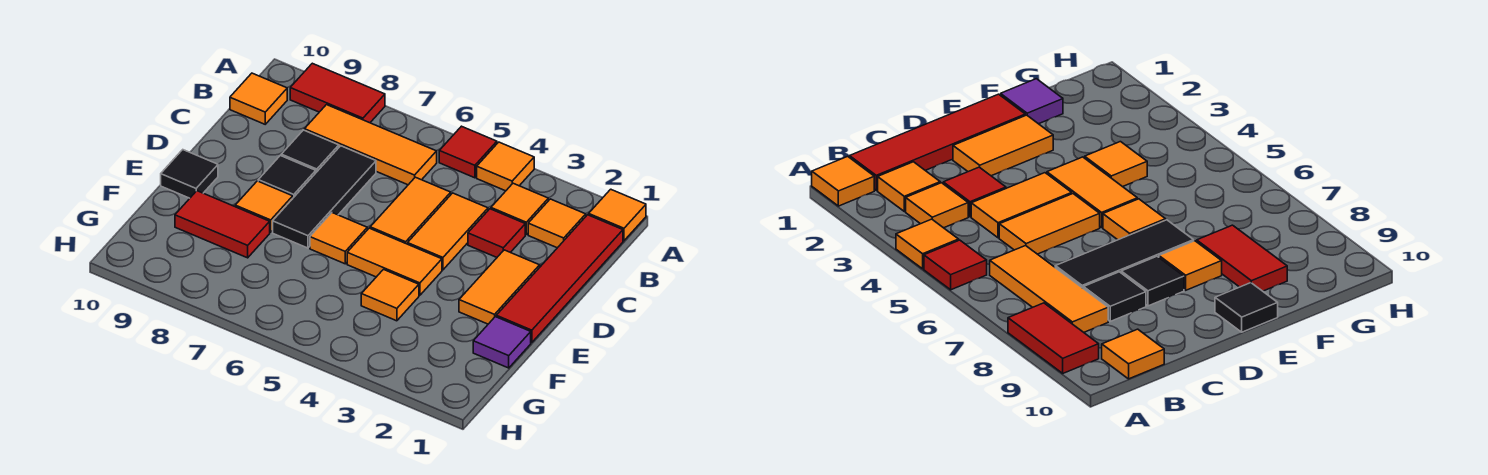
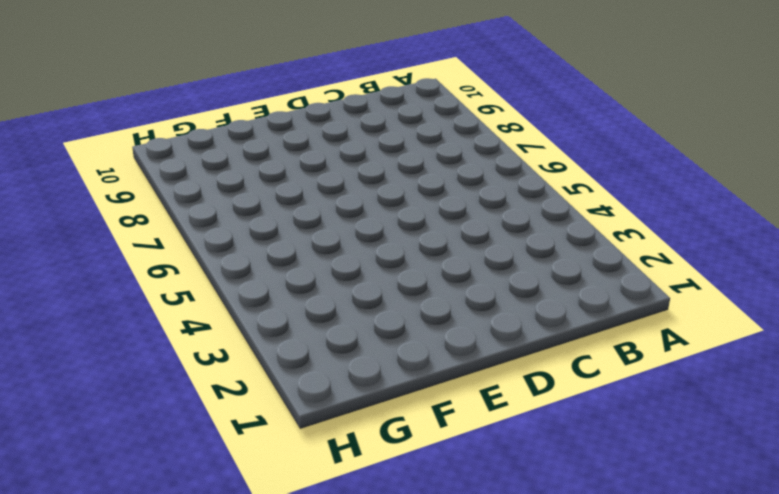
none -> orange 1x1 tile [589,189,646,241]
none -> orange 1x1 tile [477,142,534,191]
none -> red 1x1 tile [439,126,497,178]

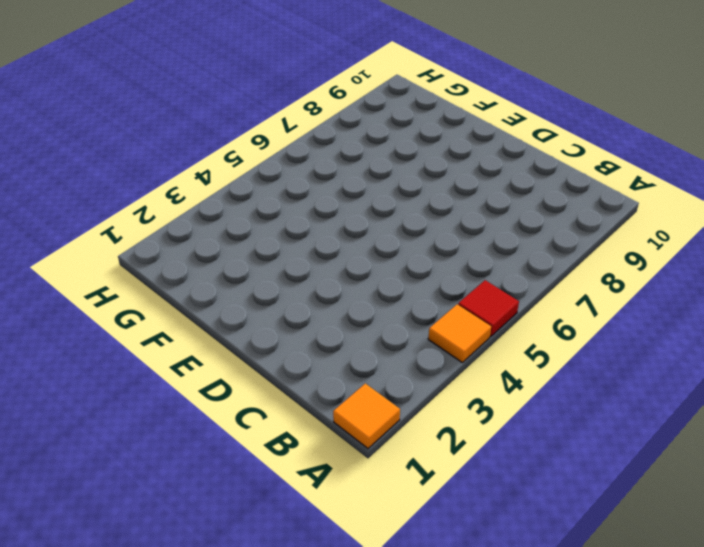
none -> red 1x2 tile [290,63,385,123]
none -> red 1x4 tile [496,215,623,343]
none -> orange 1x1 tile [528,199,586,248]

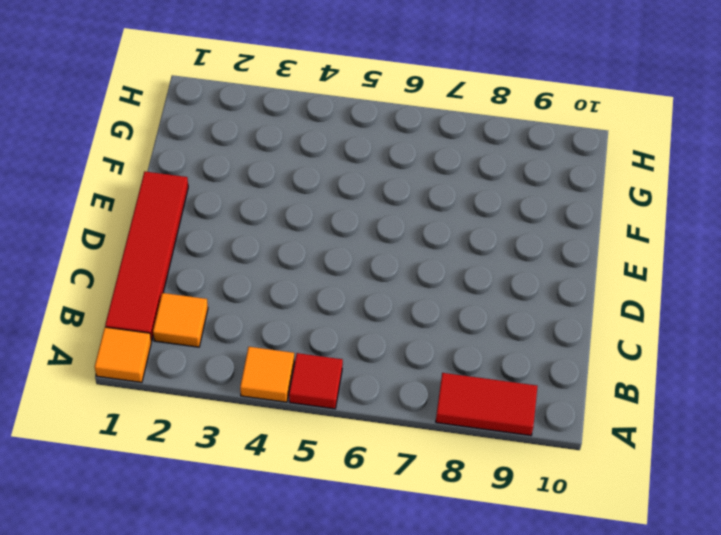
none -> orange 1x1 tile [491,183,548,234]
none -> orange 1x3 tile [304,105,437,185]
none -> orange 1x1 tile [230,73,287,124]

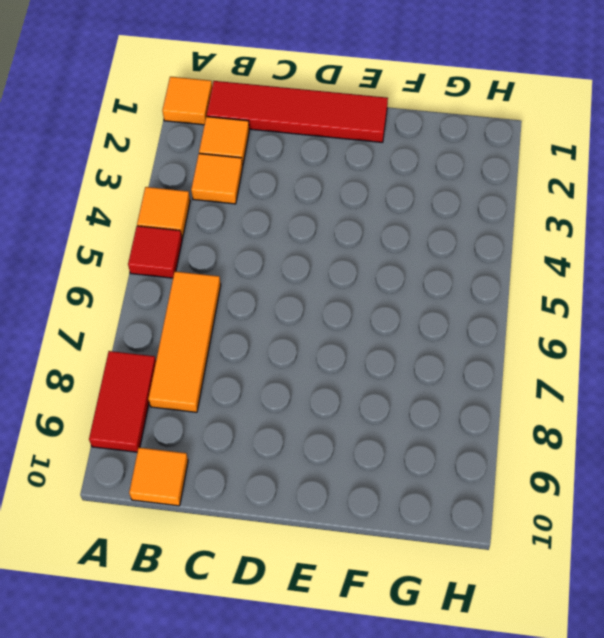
none -> red 1x1 tile [468,209,525,257]
none -> orange 1x2 tile [408,193,488,270]
none -> orange 1x2 tile [370,177,451,244]

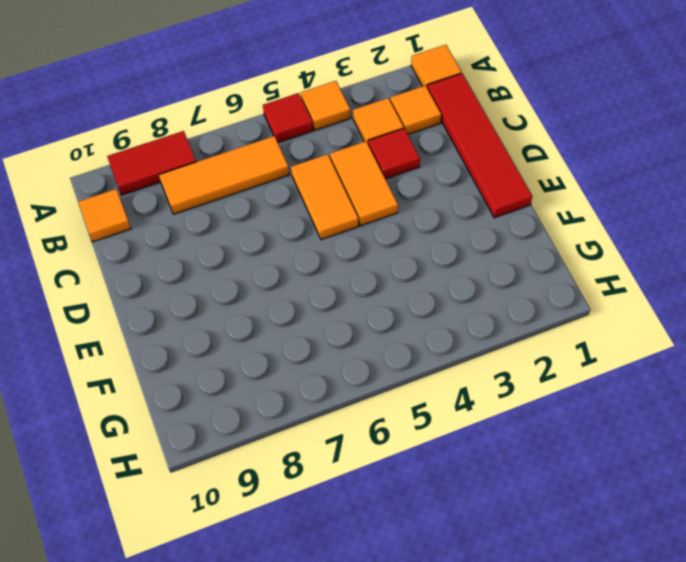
none -> black 1x3 tile [273,146,376,248]
none -> black 1x1 tile [281,130,339,172]
none -> orange 1x2 tile [459,250,540,324]

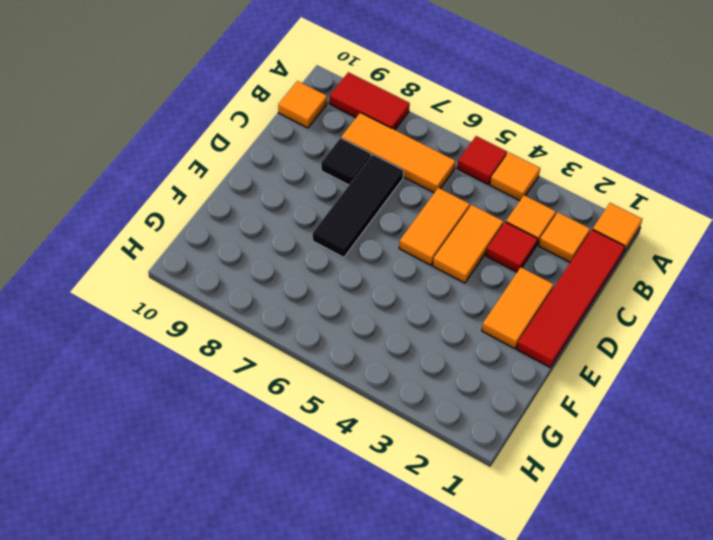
none -> black 1x1 tile [258,156,316,198]
none -> orange 1x2 tile [347,228,442,295]
none -> orange 1x1 tile [310,213,367,264]

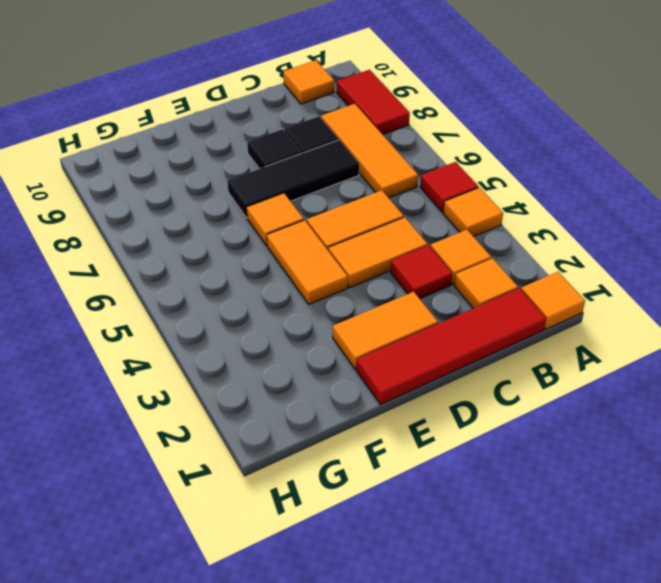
none -> orange 1x1 tile [235,181,293,232]
none -> black 1x1 tile [161,150,218,198]
none -> purple 1x1 tile [473,317,531,368]

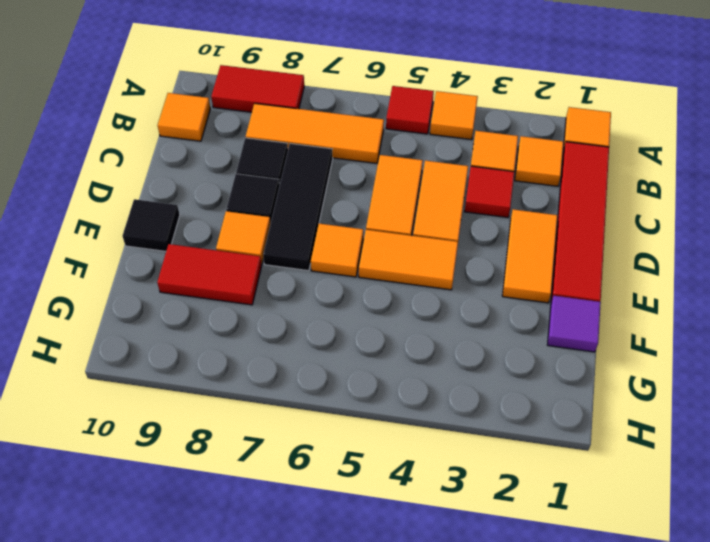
none -> orange 1x1 tile [361,270,419,321]

